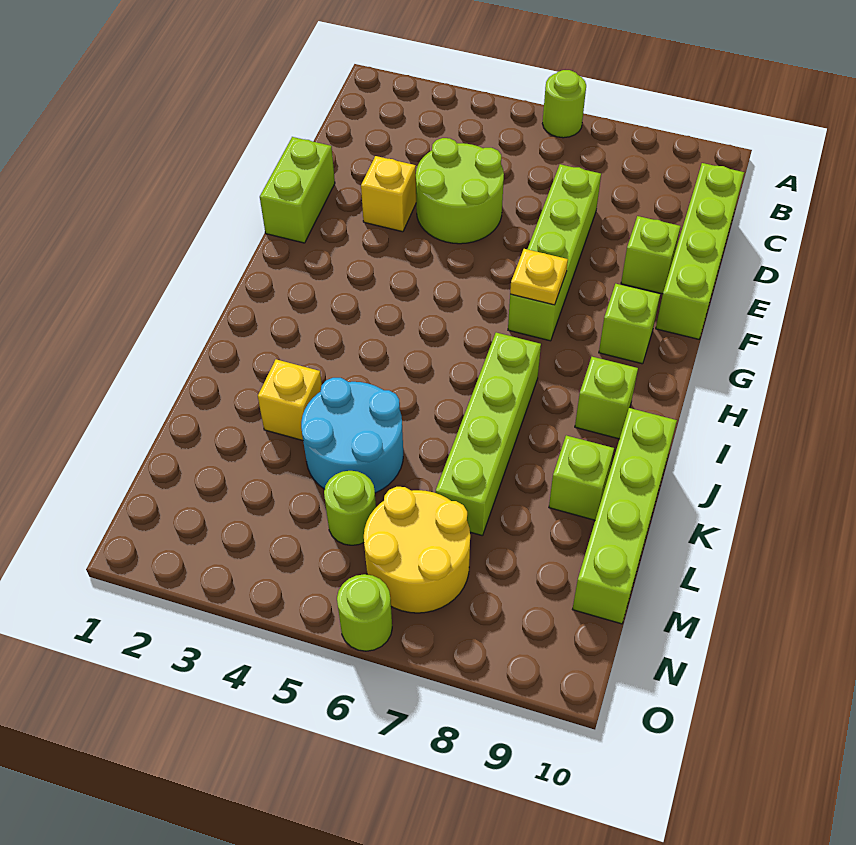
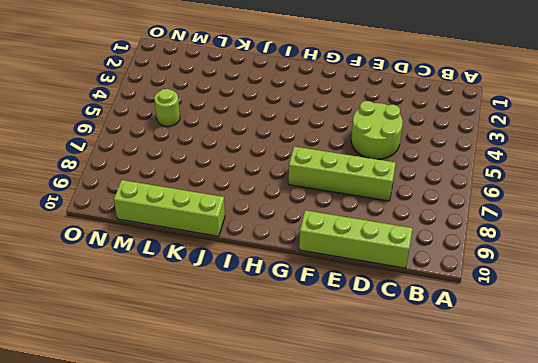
none -> lime 1x1 round brick [542,70,586,138]
none -> lime 1x2 brick [260,137,335,243]
none -> yellow 1x1 brick [361,156,416,232]

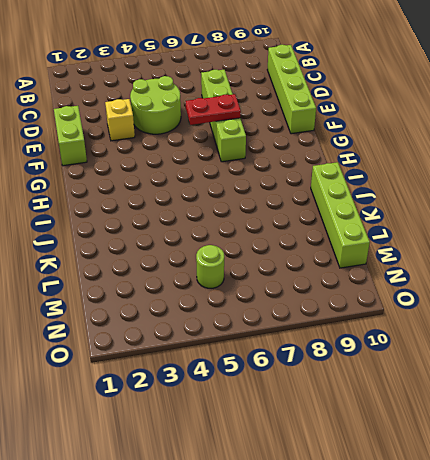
red 1x2 plate [186,94,241,125] -> none
none -> lime 1x1 round brick [542,70,586,138]
none -> lime 1x1 brick [621,216,681,294]
none -> lime 1x1 brick [599,284,660,364]

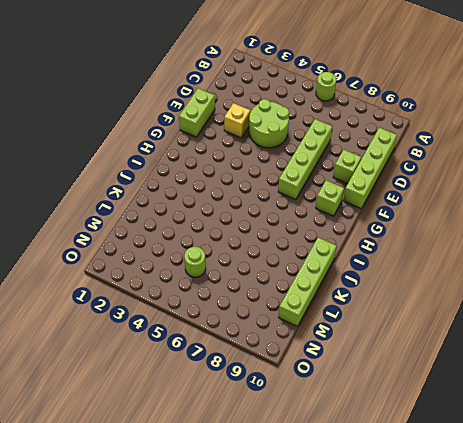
none -> lime 1x4 brick [436,333,541,536]
none -> lime 1x1 brick [575,357,638,439]
none -> yellow 1x1 brick [258,359,322,440]

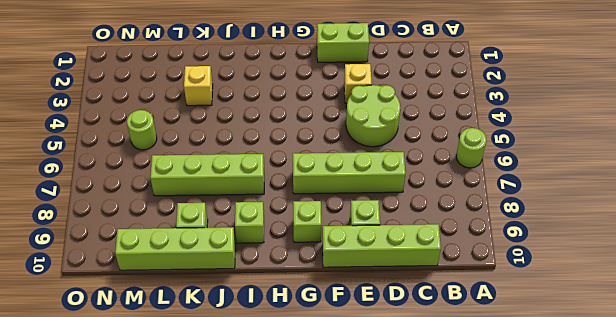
none -> cyan 2x2 round brick [301,378,403,493]
none -> yellow 2x2 round brick [364,487,470,613]
none -> lime 1x1 round brick [337,574,392,651]

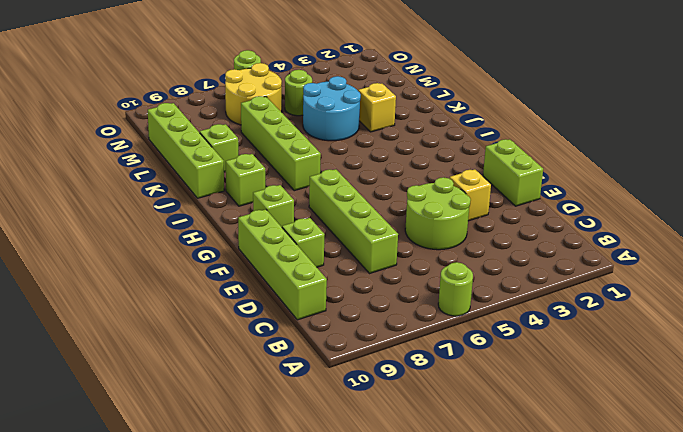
none -> yellow 1x1 plate [510,249,568,305]

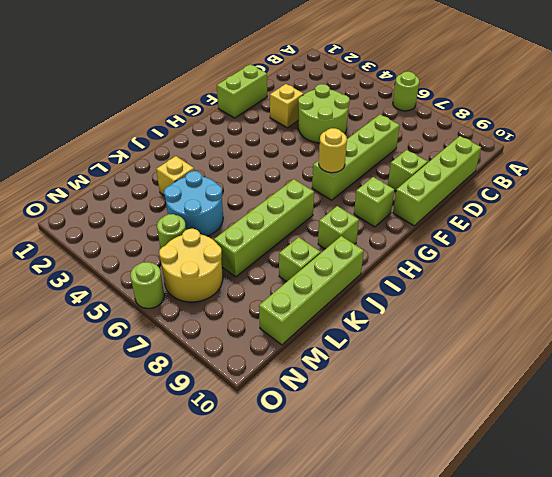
yellow 1x1 round brick [319,128,347,173] -> yellow 1x1 plate [510,249,568,305]

